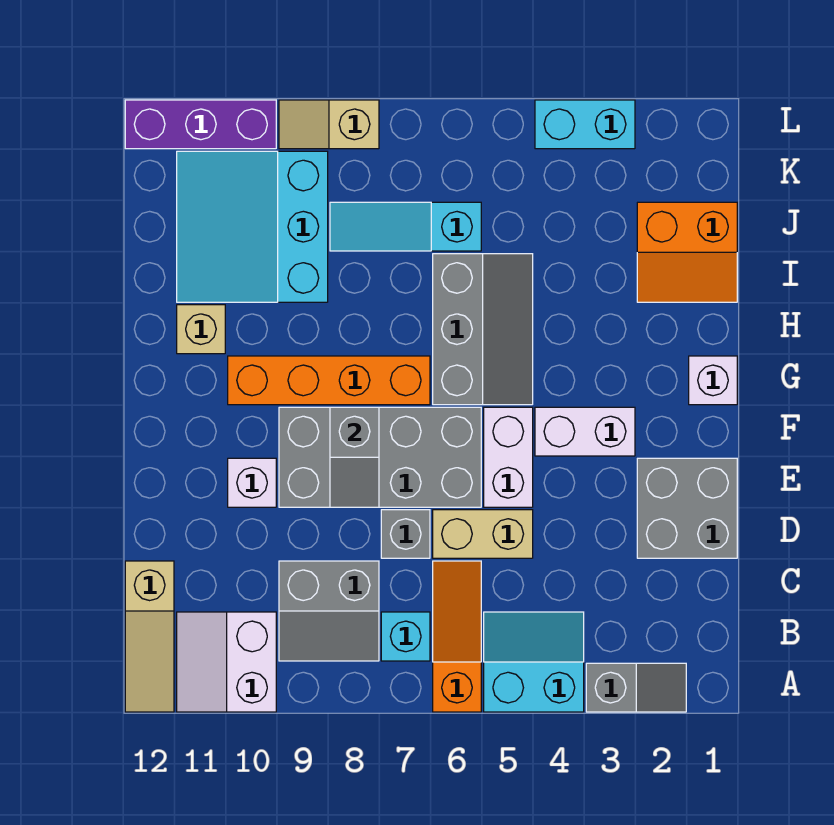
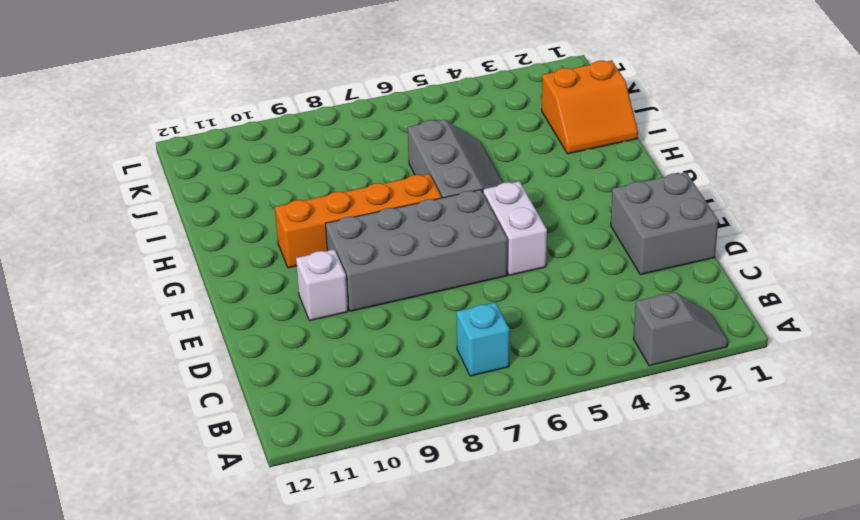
none -> cyan 2x2 slope [484,612,584,712]
none -> orange 1x3 slope [433,561,481,712]
none -> white 2x2 slope [177,612,276,712]

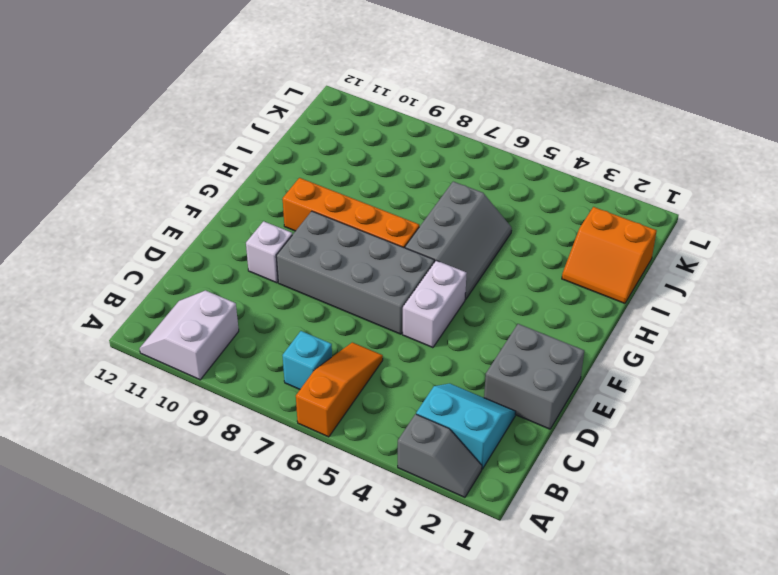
cyan 2x2 slope [416,384,516,469] -> cyan 2x2 slope moved to [484,612,584,712]
none -> tan 1x3 slope [125,561,174,712]
none -> grey 2x2 slope [279,561,379,661]
none -> tan 1x2 brick [433,510,533,558]

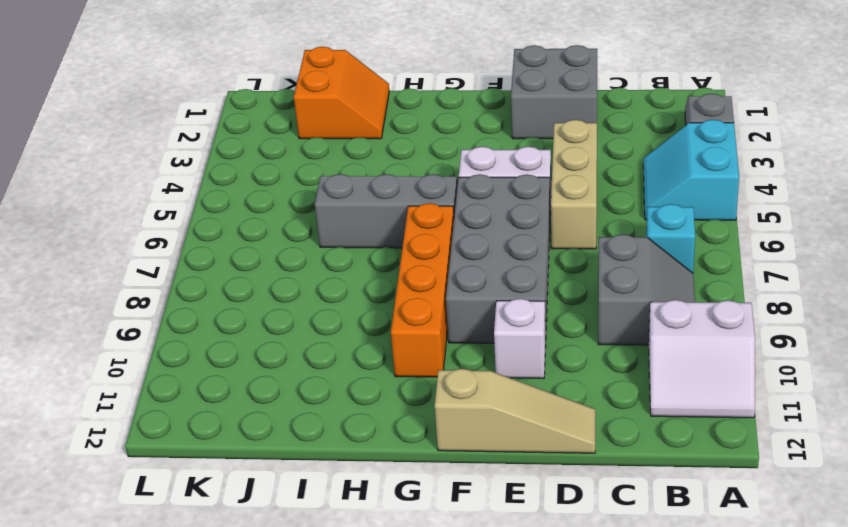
tan 1x3 brick [551,120,597,249] -> tan 1x2 brick [433,510,533,558]
tan 1x3 slope [435,369,595,453] -> tan 1x3 slope moved to [125,561,174,712]
none -> orange 1x3 slope [433,561,481,712]
none -> grey 1x1 brick [381,510,430,558]
none -> white 1x2 brick [535,407,635,456]

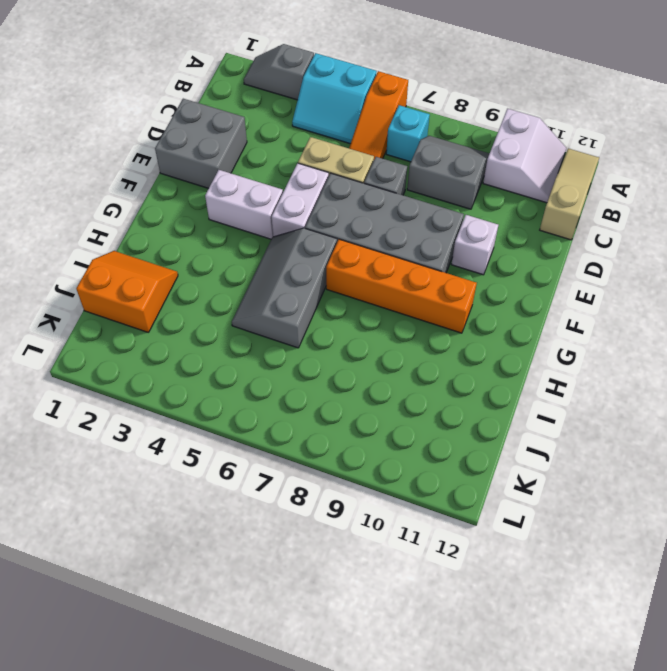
none -> white 1x1 brick [689,356,737,405]
none -> tan 1x1 brick [177,305,225,354]
none -> cyan 3x3 slope [177,151,328,302]

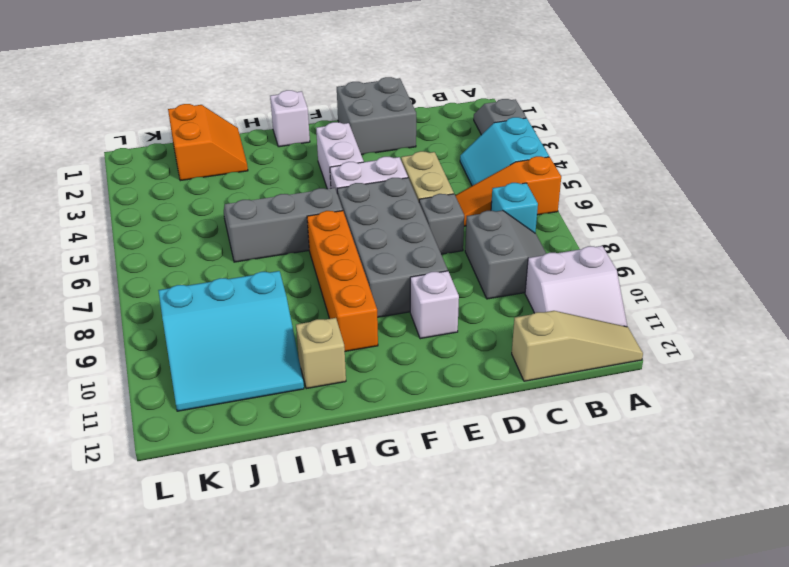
none -> cyan 1x3 slope [330,202,481,251]
none -> cyan 1x2 brick [535,100,635,149]
none -> tan 1x2 slope [279,100,379,149]

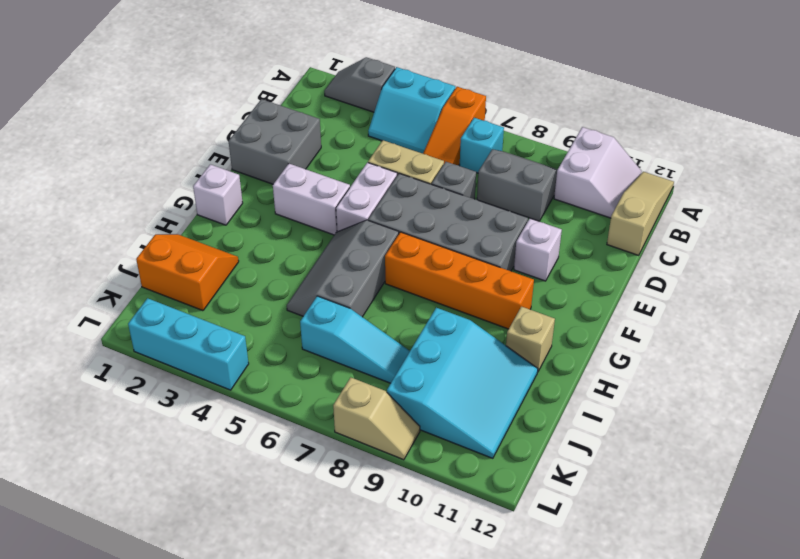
cyan 1x3 brick [128,298,249,390] -> cyan 1x2 brick [535,100,635,149]
none -> purple 1x3 brick [125,100,276,149]
none -> grey 1x2 slope [330,407,379,507]

